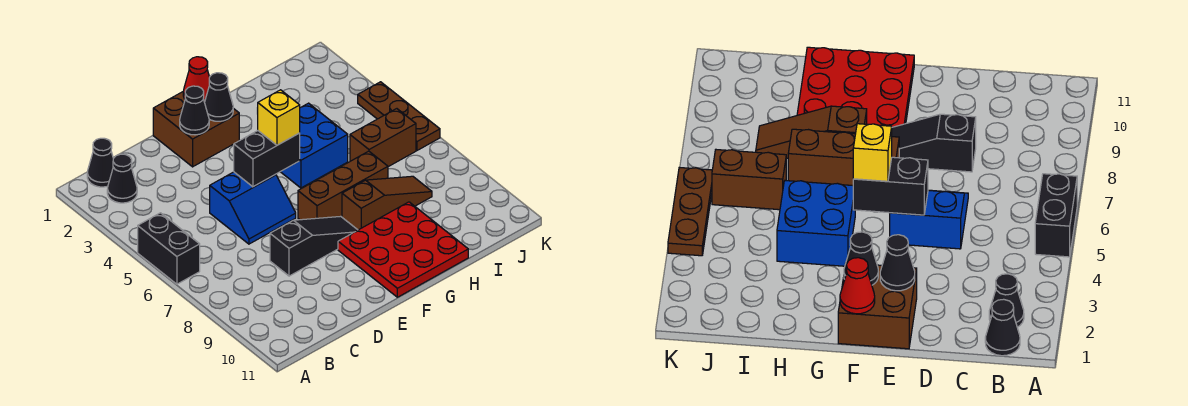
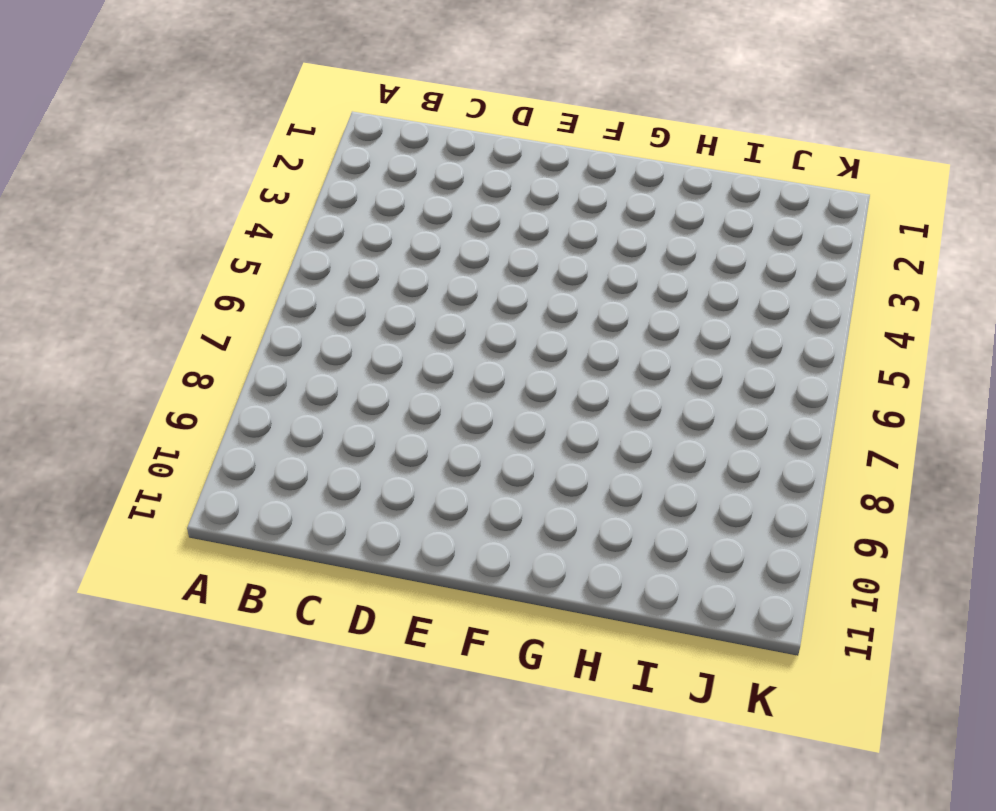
none -> black 1x2 brick [138,213,200,284]
none -> black 1x1 cone [87,138,113,187]
none -> black 1x1 cone [107,154,137,203]

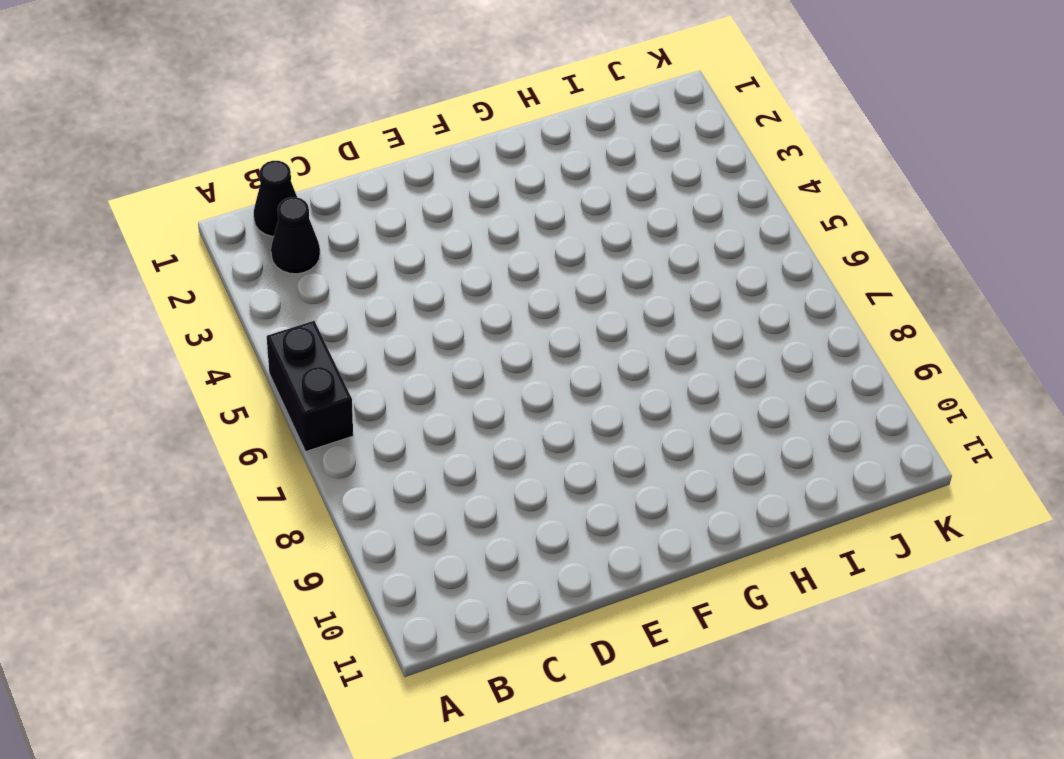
none -> blue 2x2 slope [210,172,296,244]
none -> black 1x3 slope [270,216,357,276]
none -> brown 2x2 brick [153,92,239,167]

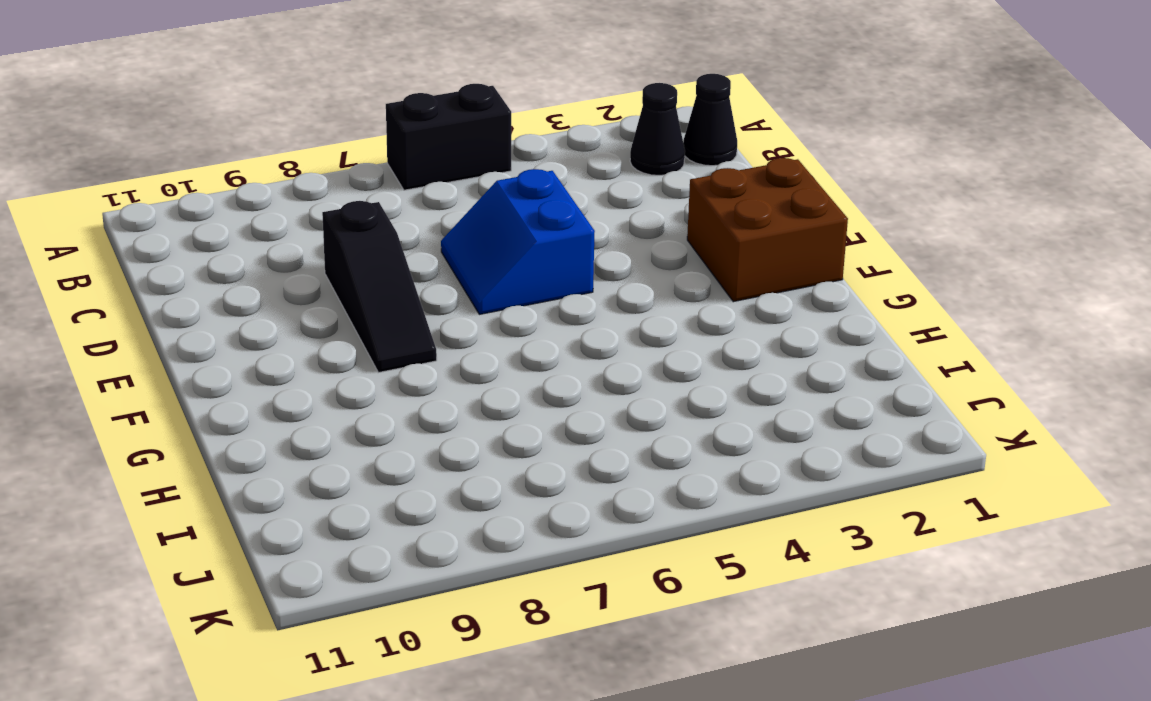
none -> brown 1x3 brick [298,151,388,220]
none -> red 3x3 plate [338,202,468,297]
none -> blue 2x2 brick [281,103,348,188]

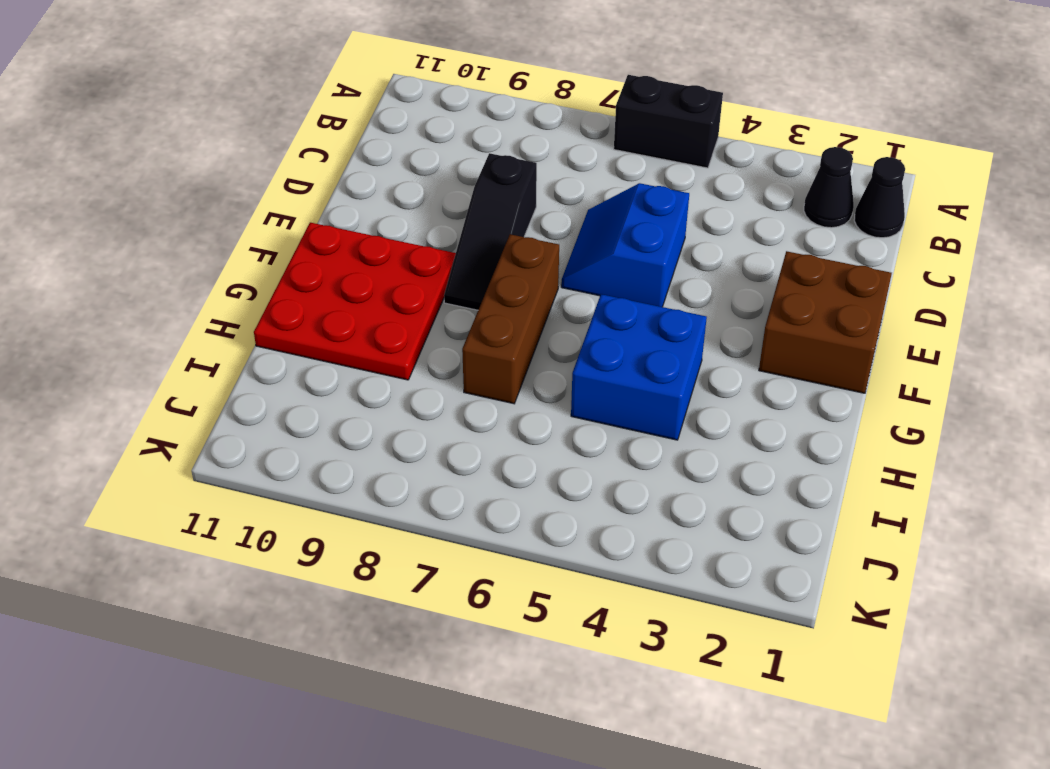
none -> brown 1x3 slope [342,176,432,230]
none -> brown 1x2 brick [350,109,416,167]
none -> brown 1x3 plate [358,82,440,150]

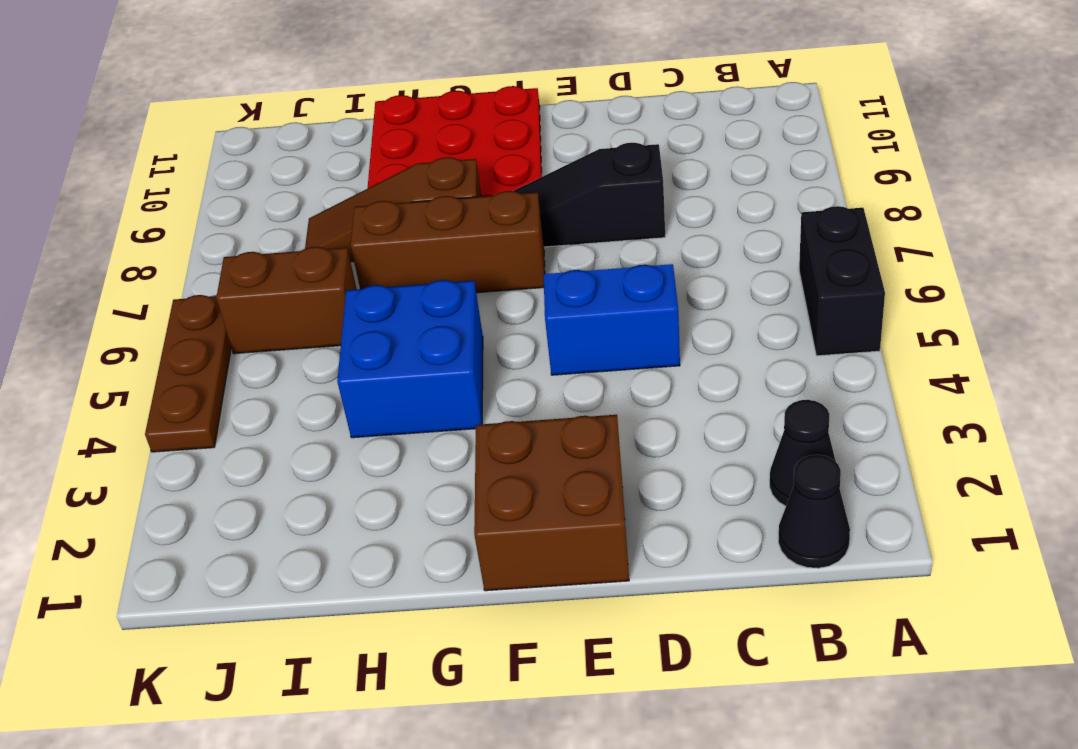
none -> black 1x1 cone [180,86,209,135]
none -> black 1x2 brick [234,131,300,187]
none -> red 1x1 cone [183,57,210,102]

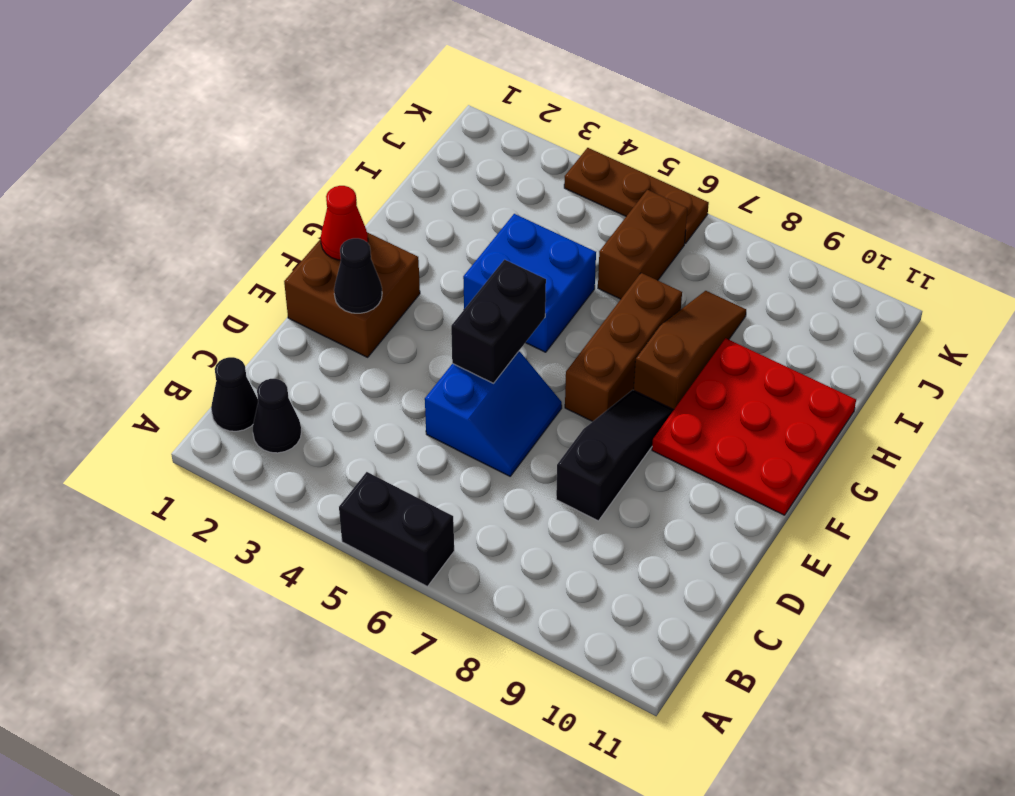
none -> black 1x1 cone [205,73,233,121]
none -> yellow 1x1 brick [257,90,300,145]

